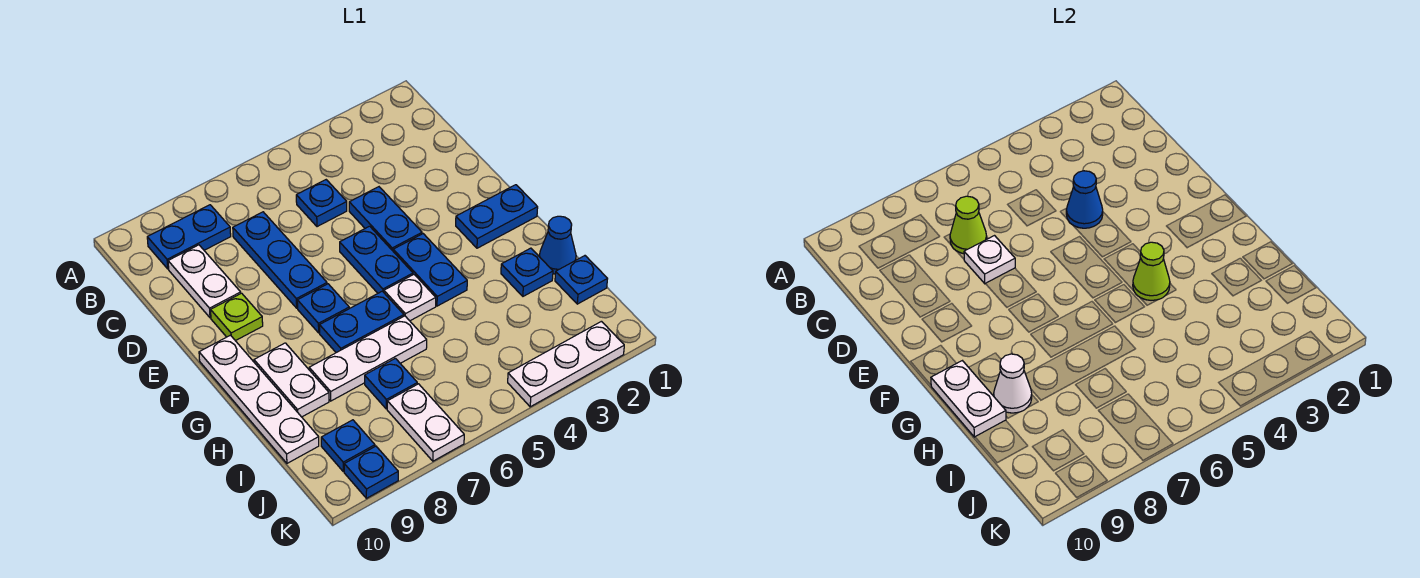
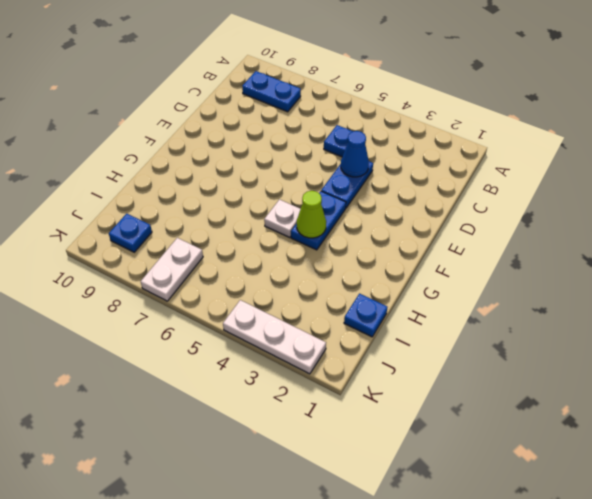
none -> blue 1x3 plate [233,212,327,308]
none -> white 1x2 plate [168,245,241,318]
none -> blue 1x2 plate [340,226,413,293]

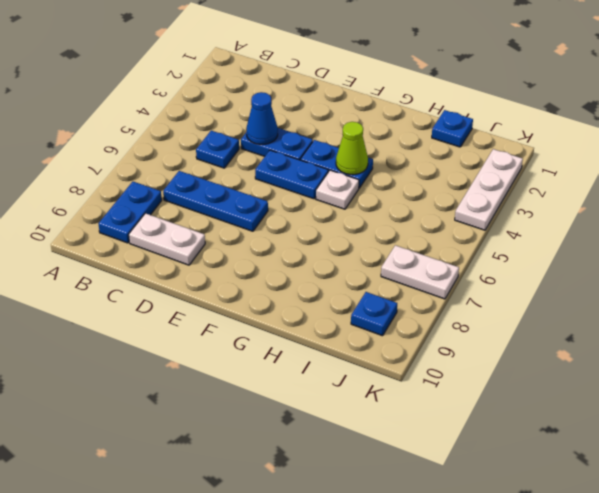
none -> lime 1x1 plate [211,293,263,341]
none -> blue 1x2 plate [456,185,538,248]
none -> blue 1x1 plate [297,284,349,333]

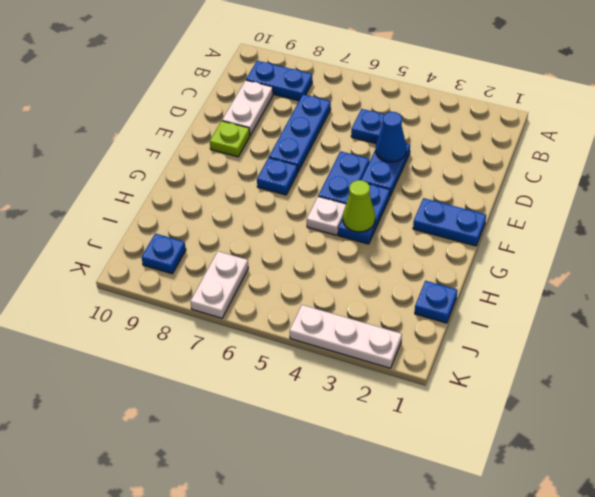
none -> white 1x4 plate [199,335,319,463]
none -> blue 1x2 plate [320,291,404,353]
none -> white 1x2 plate [254,343,329,417]

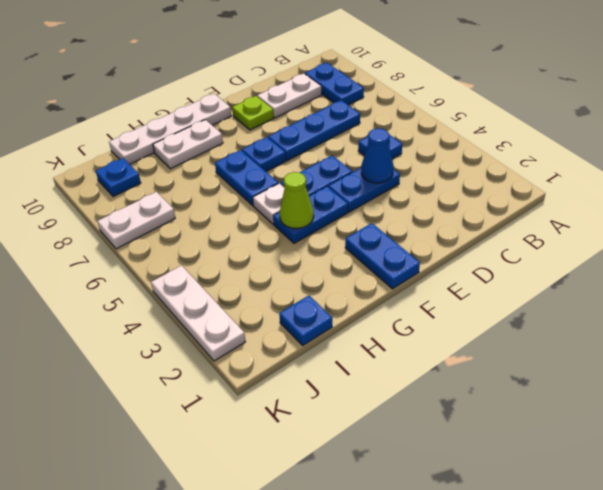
none -> blue 1x1 cone [539,216,576,274]
none -> blue 1x1 plate [501,248,553,296]
none -> white 1x3 plate [309,316,427,401]

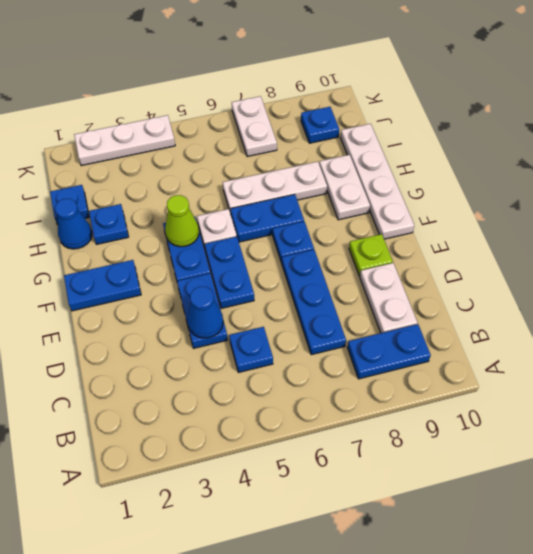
none -> blue 1x1 plate [365,358,417,409]
none -> blue 1x1 plate [344,446,398,498]
none -> lime 1x1 cone [950,196,987,254]

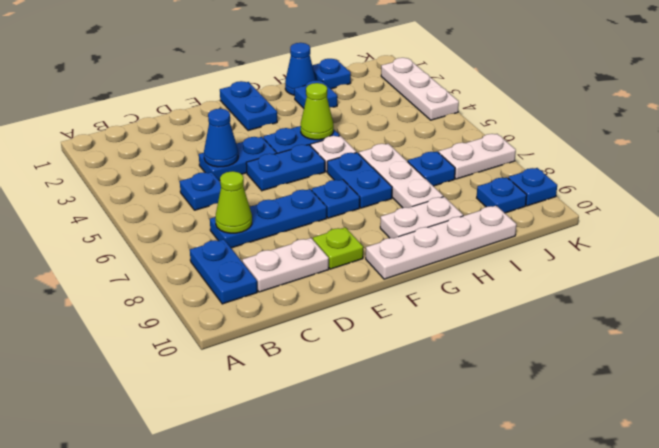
none -> white 1x1 plate [964,236,1015,284]
none -> white 1x2 plate [931,361,1006,437]
none -> white 1x1 cone [994,354,1032,413]

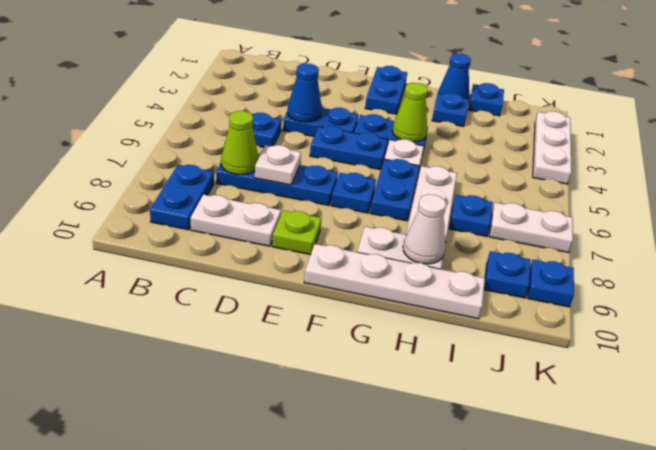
none -> white 1x2 plate [931,361,1006,437]

